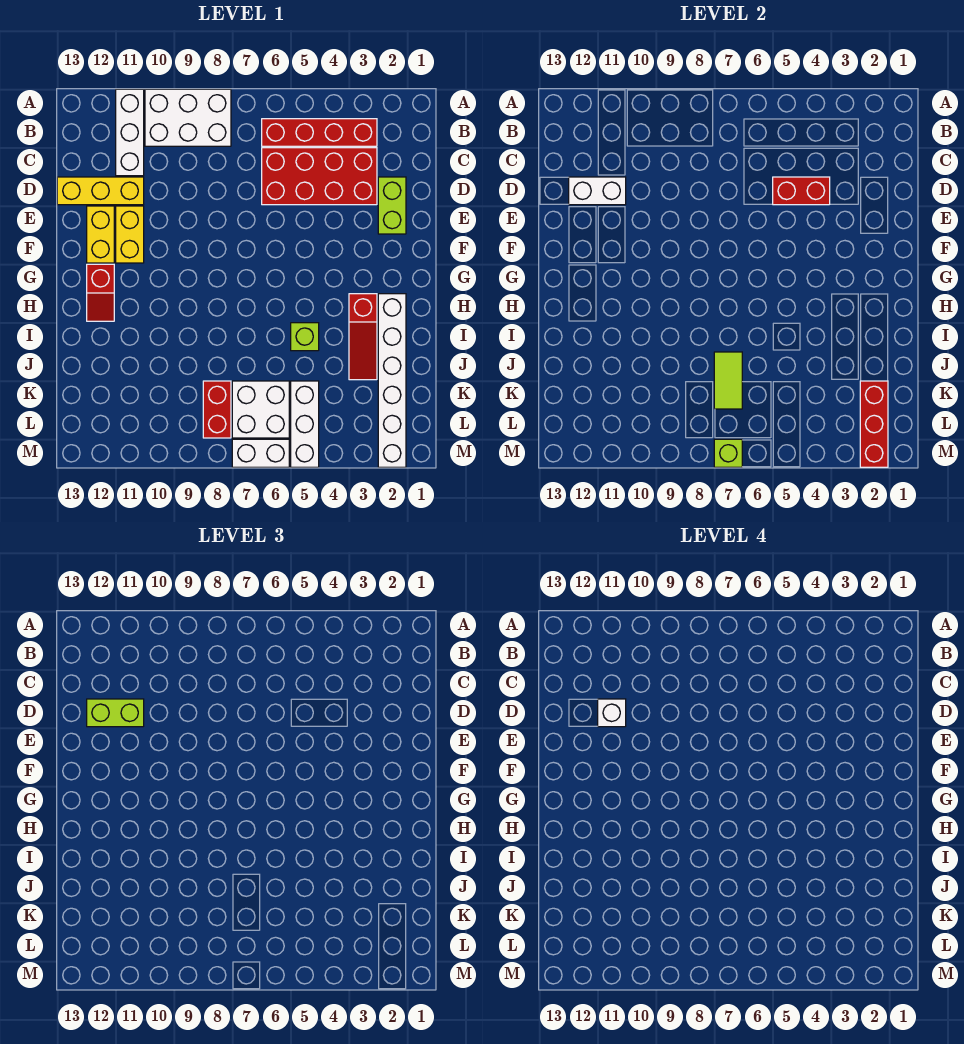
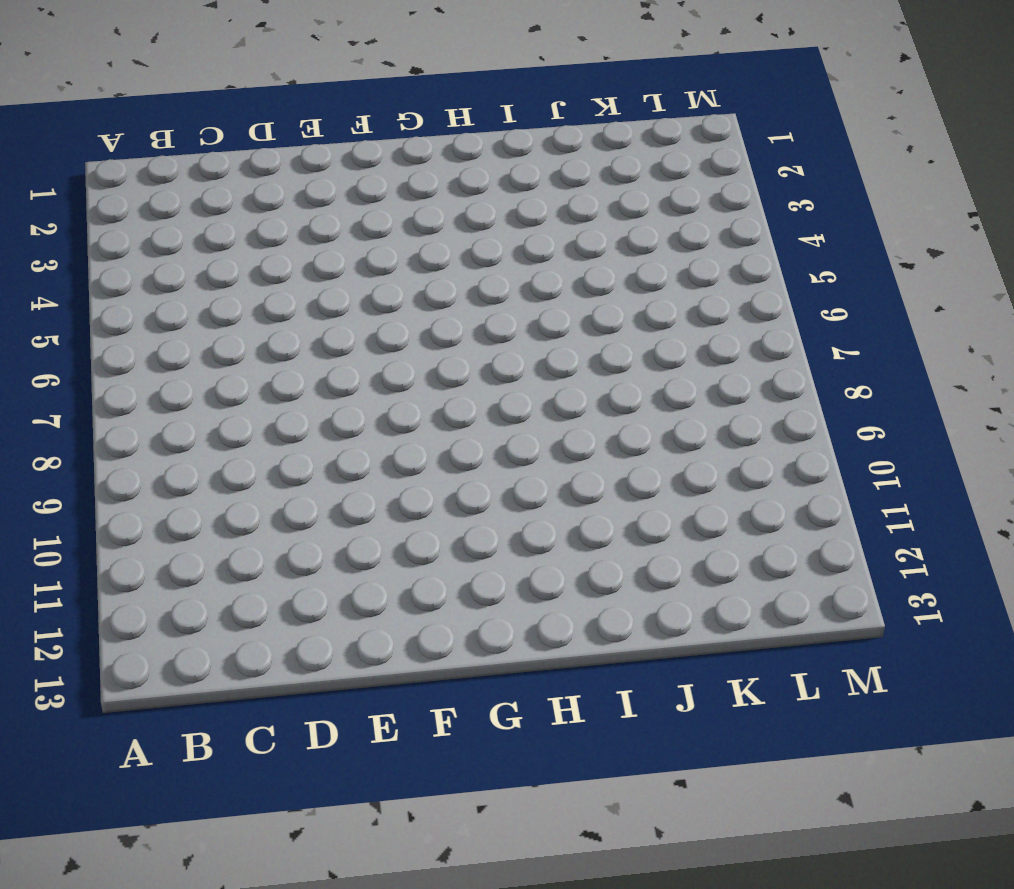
none -> white 2x3 brick [145,89,231,146]
none -> white 1x3 brick [116,89,144,176]
none -> red 1x4 brick [262,119,377,146]

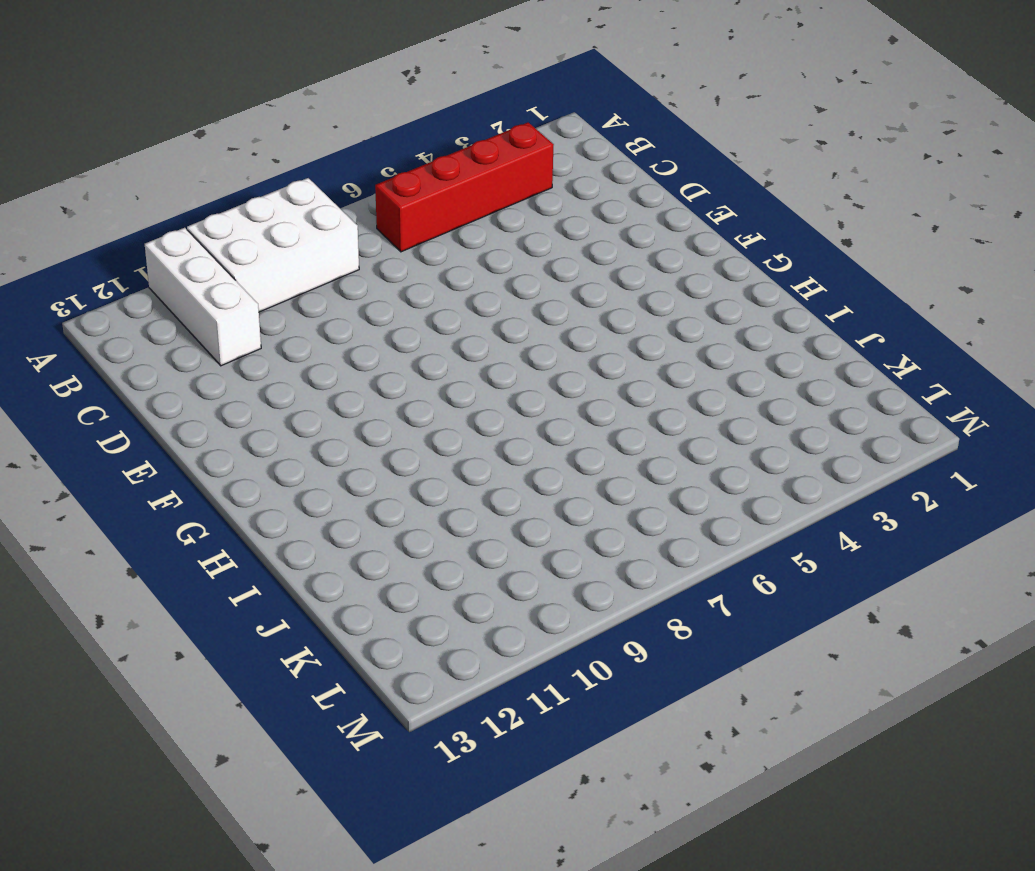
none -> red 2x4 brick [262,148,377,205]
none -> lime 1x2 brick [378,177,406,234]
none -> yellow 1x3 brick [57,177,144,205]

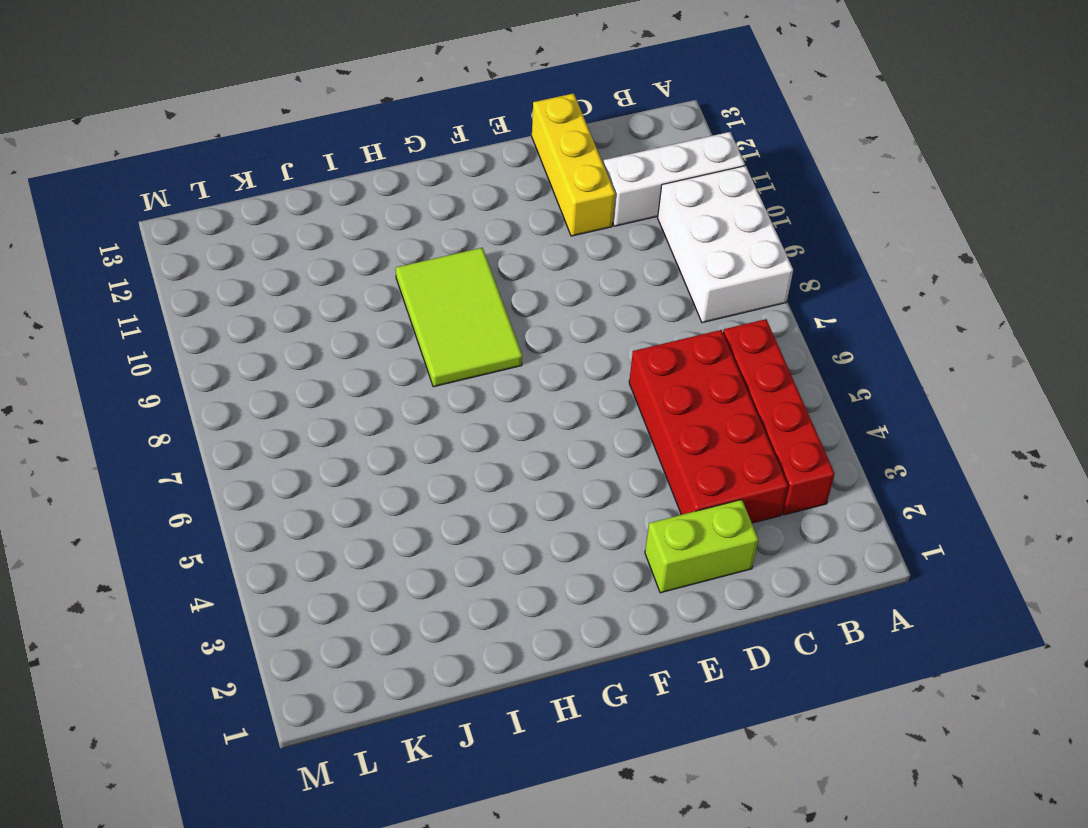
lime 2x3 tile [396,248,522,387] -> none
none -> yellow 1x2 brick [116,206,144,263]
none -> yellow 1x2 brick [87,206,114,263]
none -> red 1x2 slope [87,264,114,321]

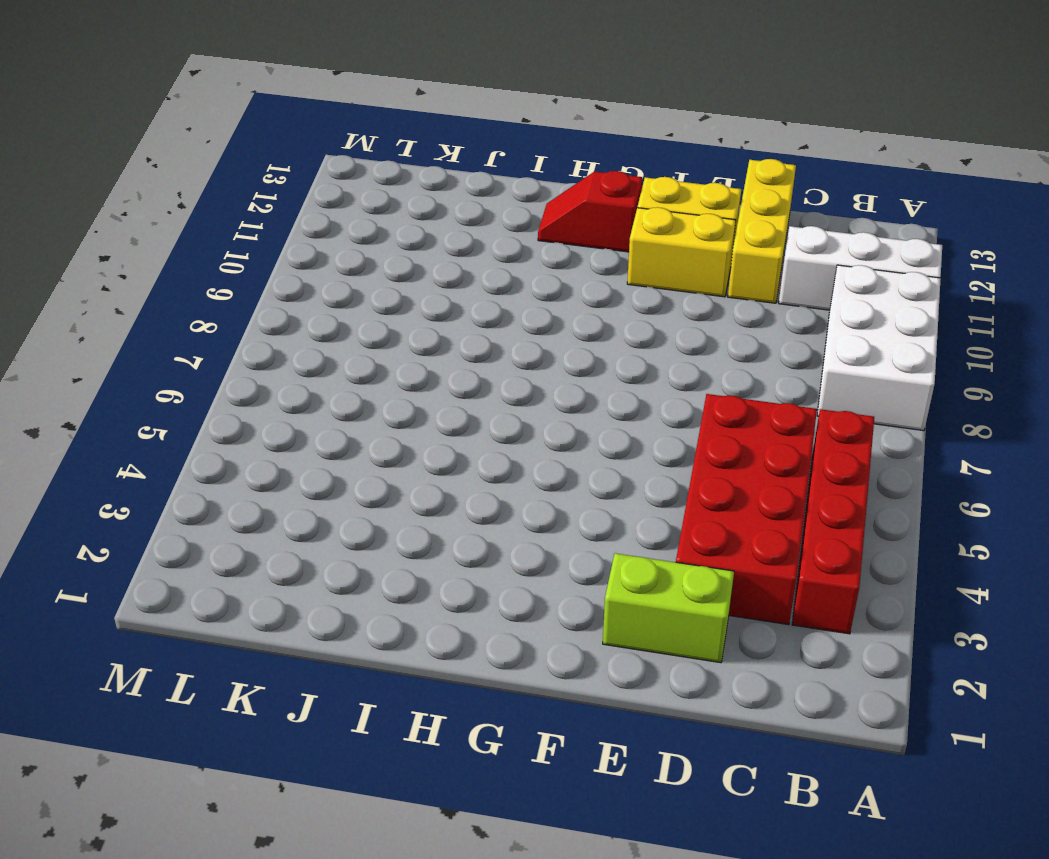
none -> white 1x6 brick [378,294,406,467]
none -> red 1x3 slope [349,294,377,380]
none -> lime 1x1 brick [291,323,319,351]

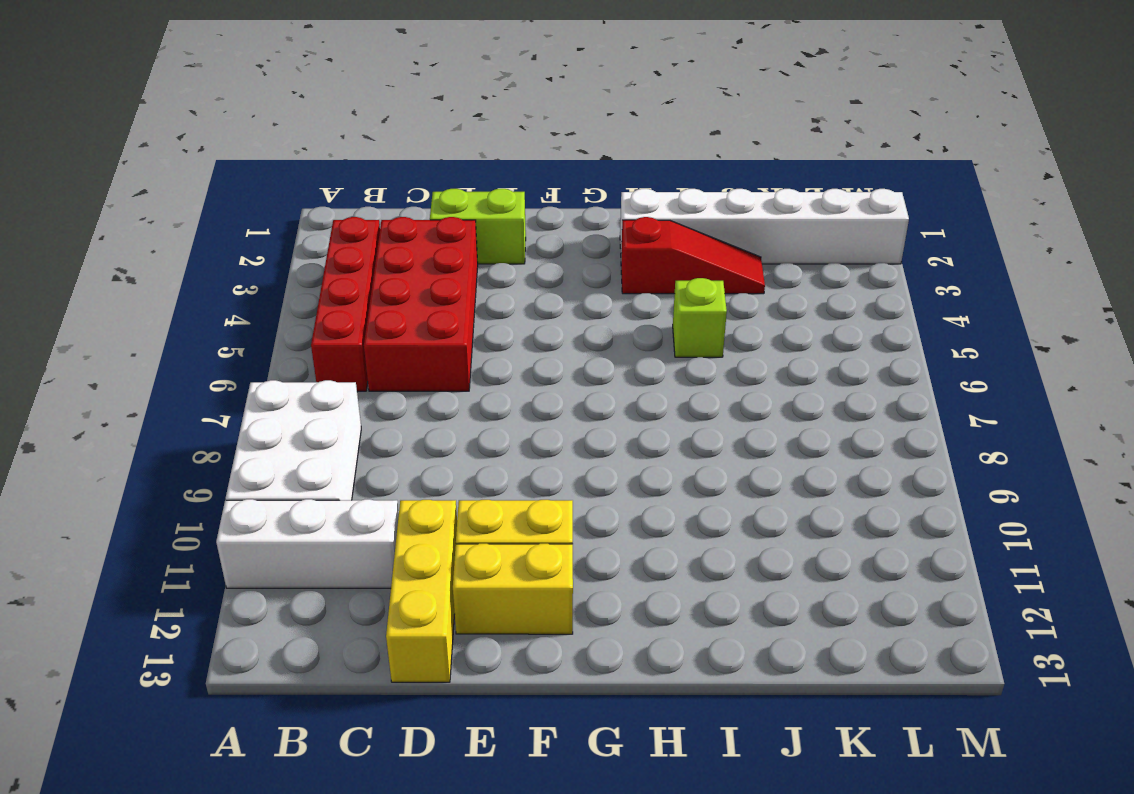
none -> red 1x2 slope [87,264,114,321]
none -> white 1x3 brick [291,381,319,467]
none -> white 2x2 brick [232,381,289,438]

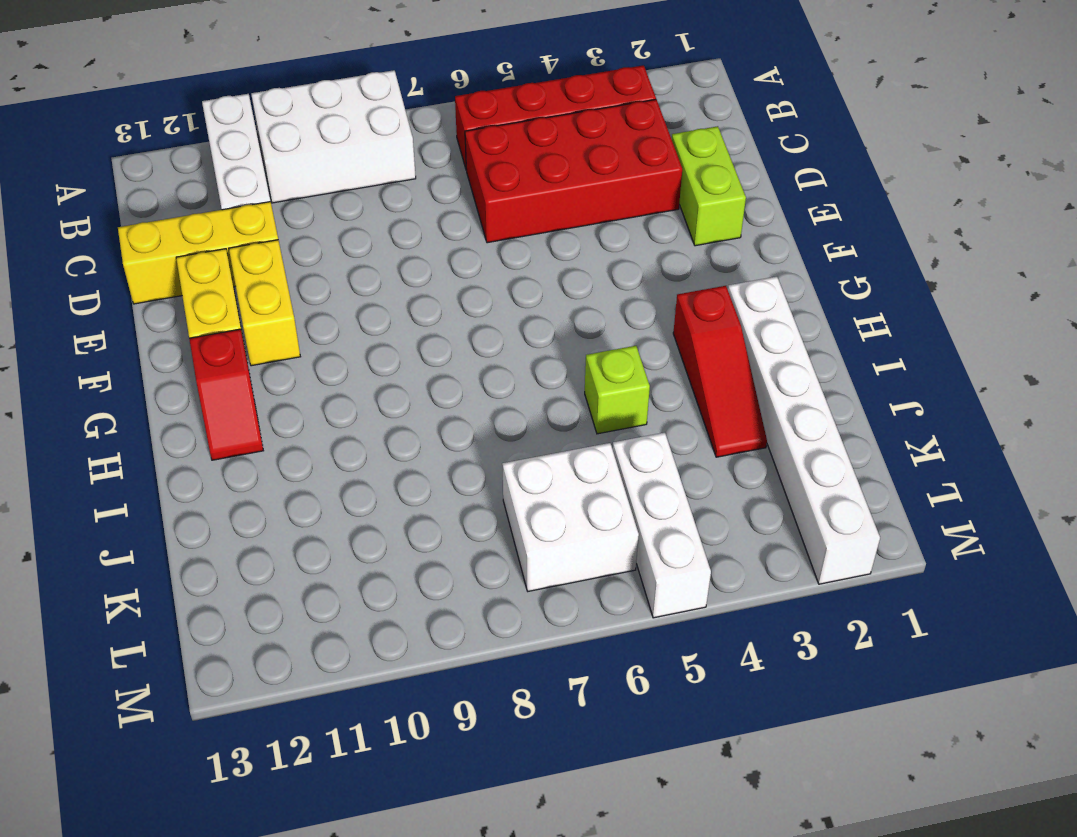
none -> red 1x2 brick [203,381,231,438]
none -> white 1x2 brick [232,439,289,467]
none -> red 1x2 brick [773,177,830,205]

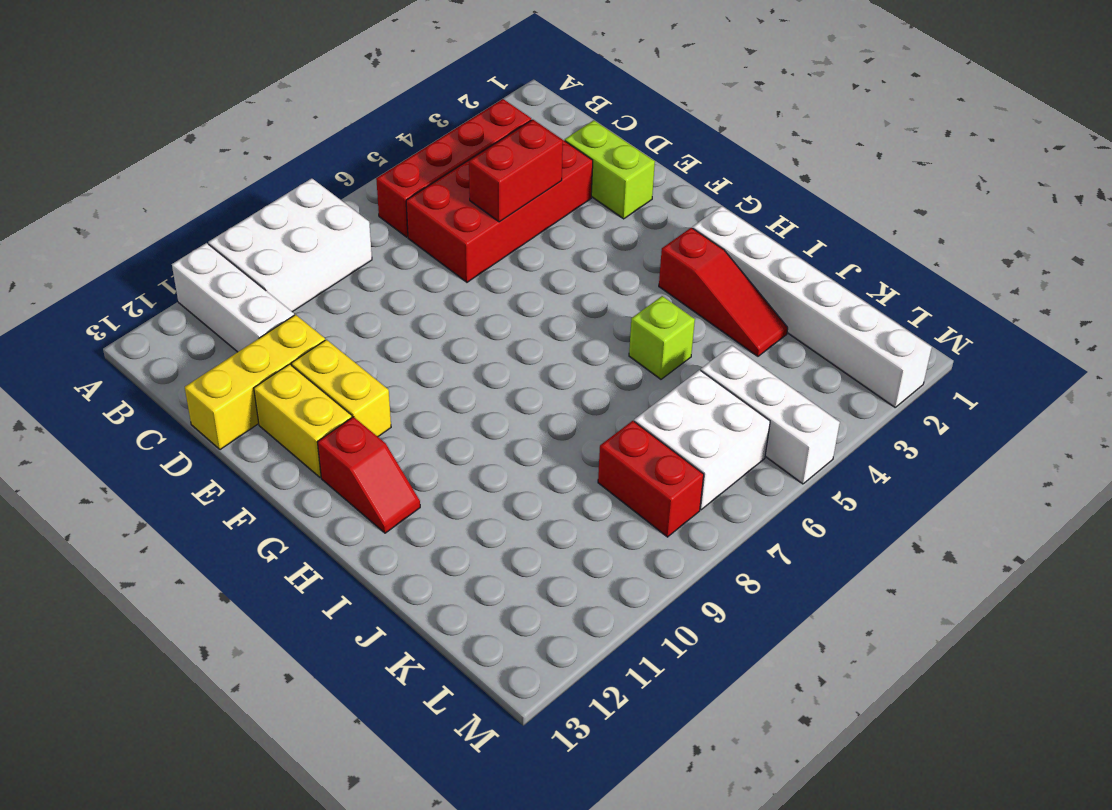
none -> white 1x2 brick [232,439,289,467]
none -> white 1x2 brick [569,177,626,205]
none -> lime 1x2 tile [714,352,742,409]

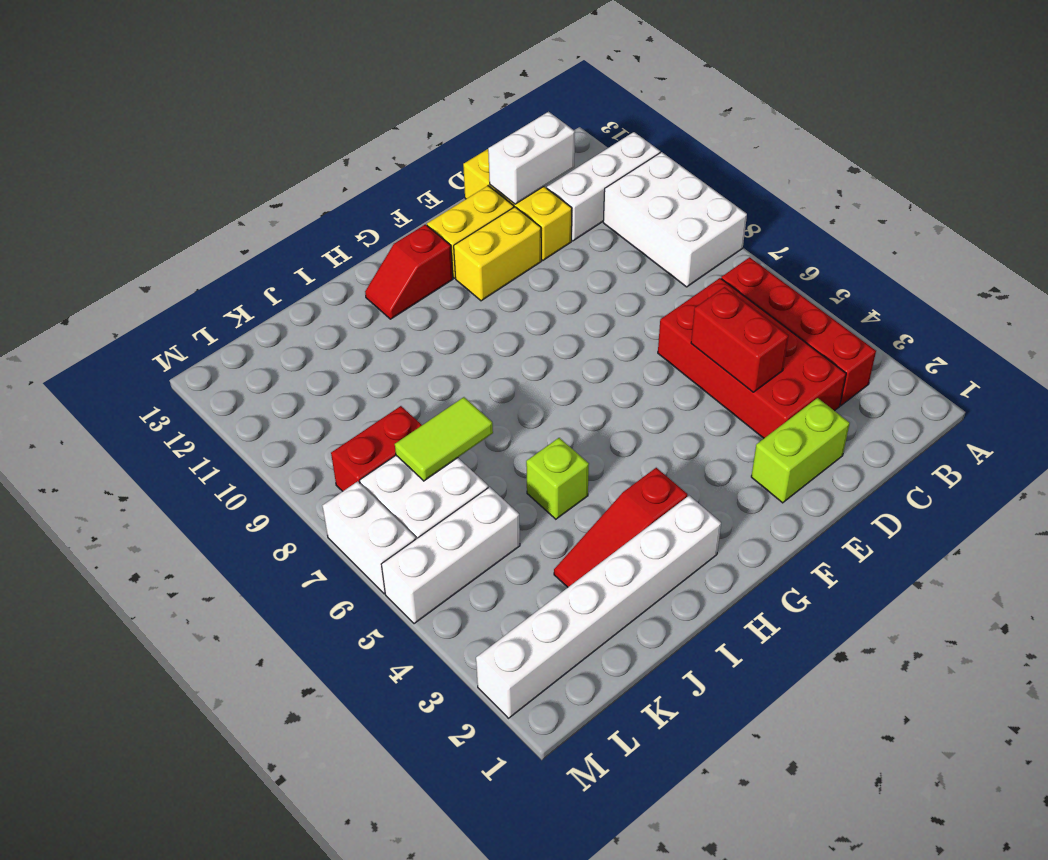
white 1x2 brick [488,112,575,204] -> white 1x2 brick turned to [569,177,626,205]
none -> red 1x3 brick [860,381,888,467]
none -> lime 1x1 brick [714,439,742,467]
none -> lime 1x2 brick [87,699,144,727]

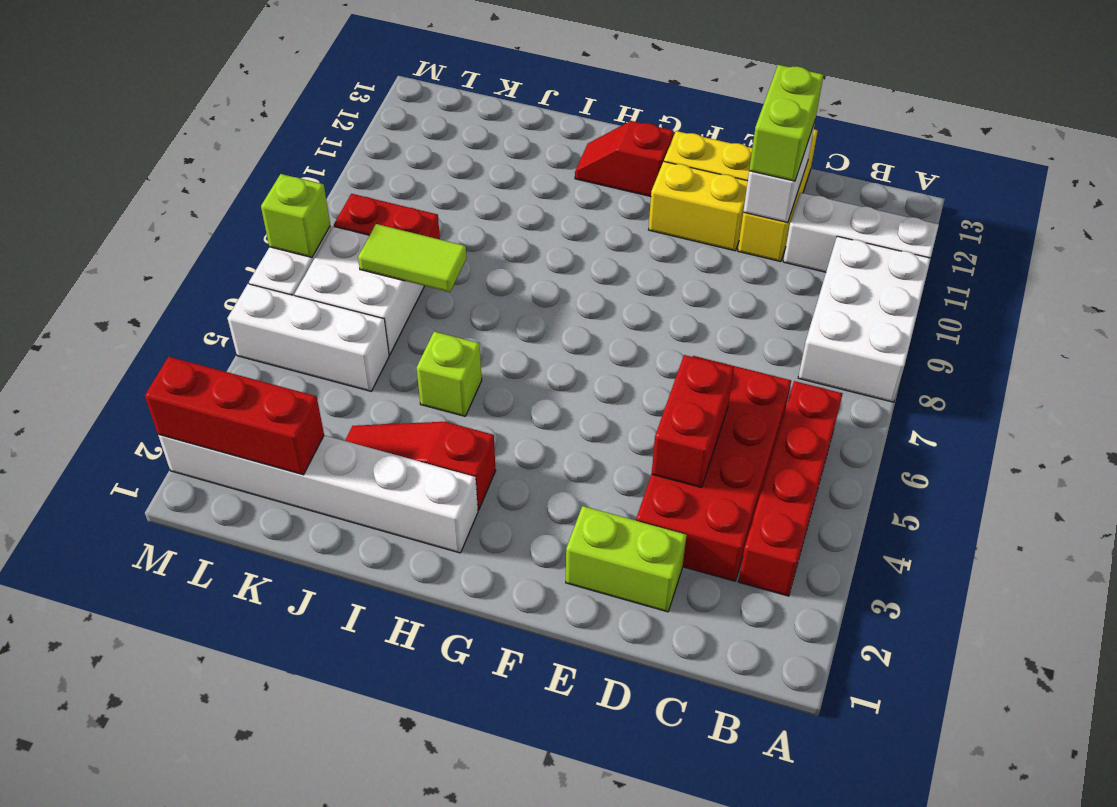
none -> white 1x1 brick [598,699,626,727]

